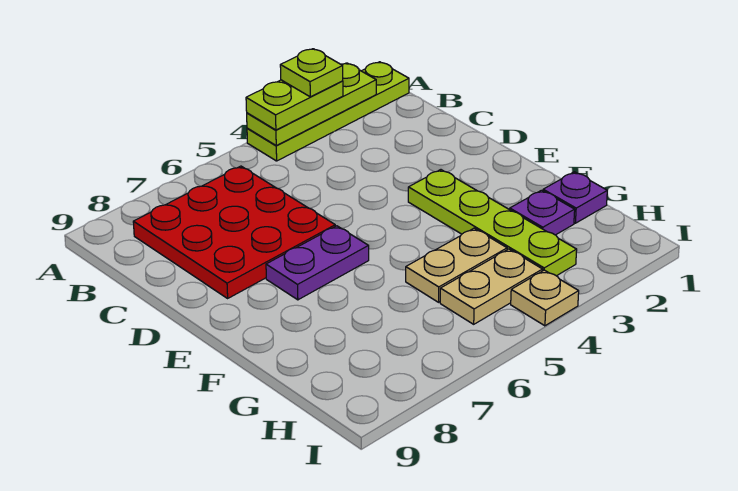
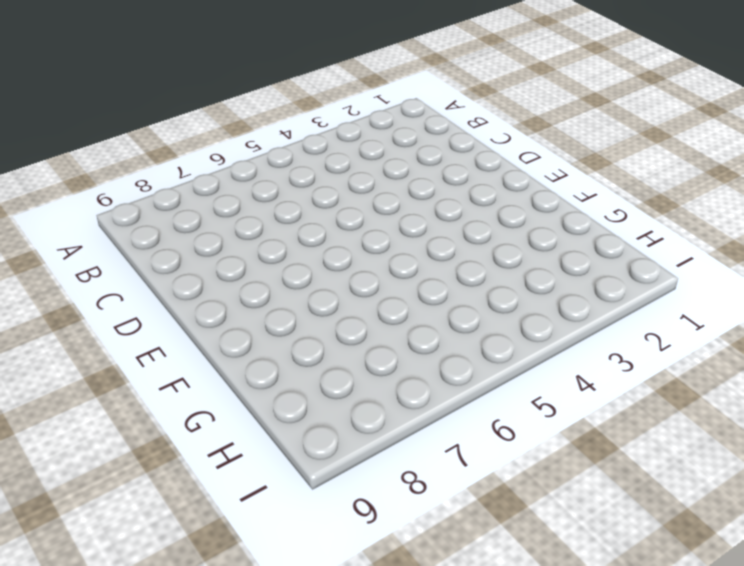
none -> lime 1x4 plate [247,62,409,161]
none -> red 3x3 plate [133,166,335,298]
none -> lime 1x4 plate [408,170,577,276]

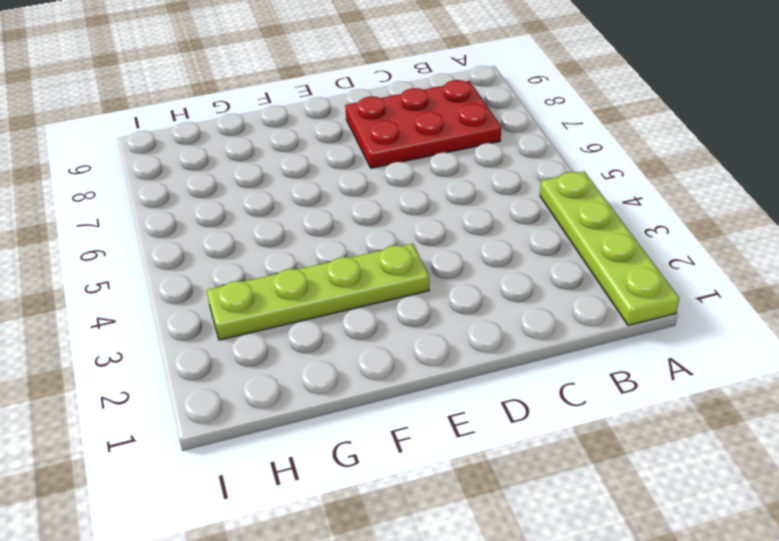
red 2x3 plate [345,80,501,168] -> red 3x3 plate [133,166,335,298]
none -> purple 1x2 plate [266,226,369,300]
none -> purple 1x1 plate [543,172,607,223]
none -> purple 1x1 plate [510,190,575,235]

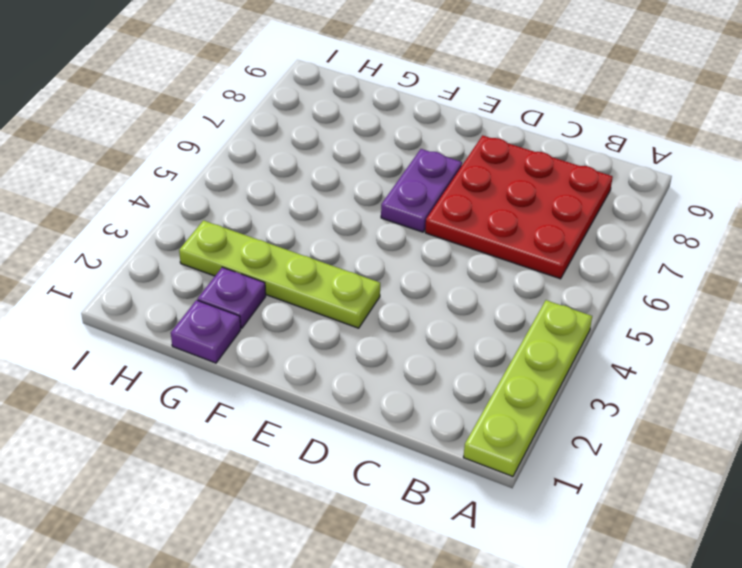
none -> tan 1x2 plate [406,228,507,302]
none -> tan 1x2 plate [440,249,543,324]
none -> tan 1x1 plate [511,270,579,326]

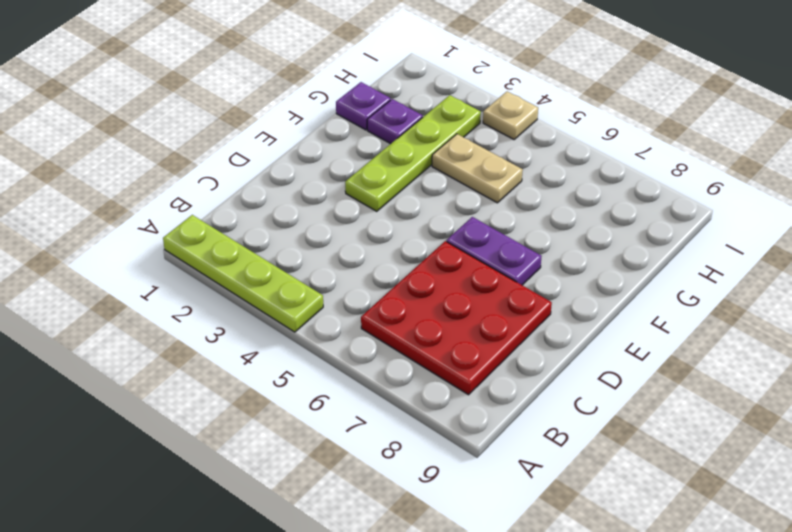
none -> tan 1x2 plate [440,249,543,324]
none -> lime 1x3 plate [247,63,376,146]
none -> lime 1x2 plate [246,80,343,130]

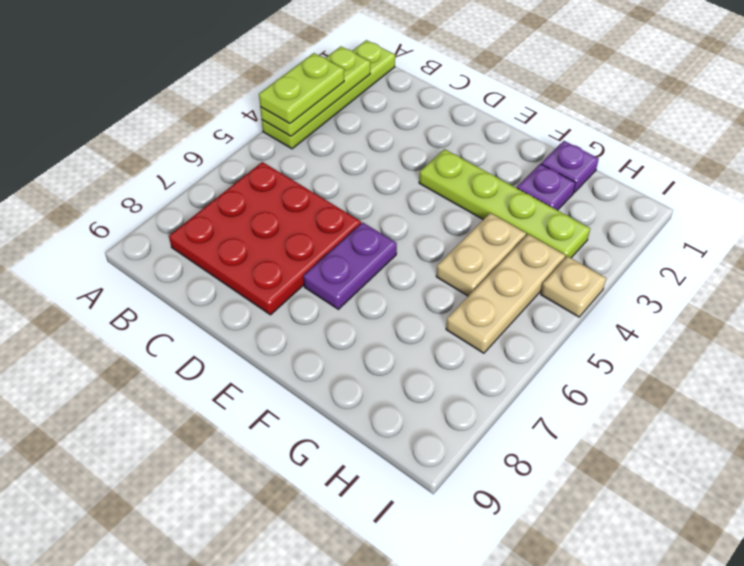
tan 1x3 plate [446,234,565,353] -> tan 1x2 plate [440,249,543,324]
none -> lime 1x1 plate [280,49,343,97]

